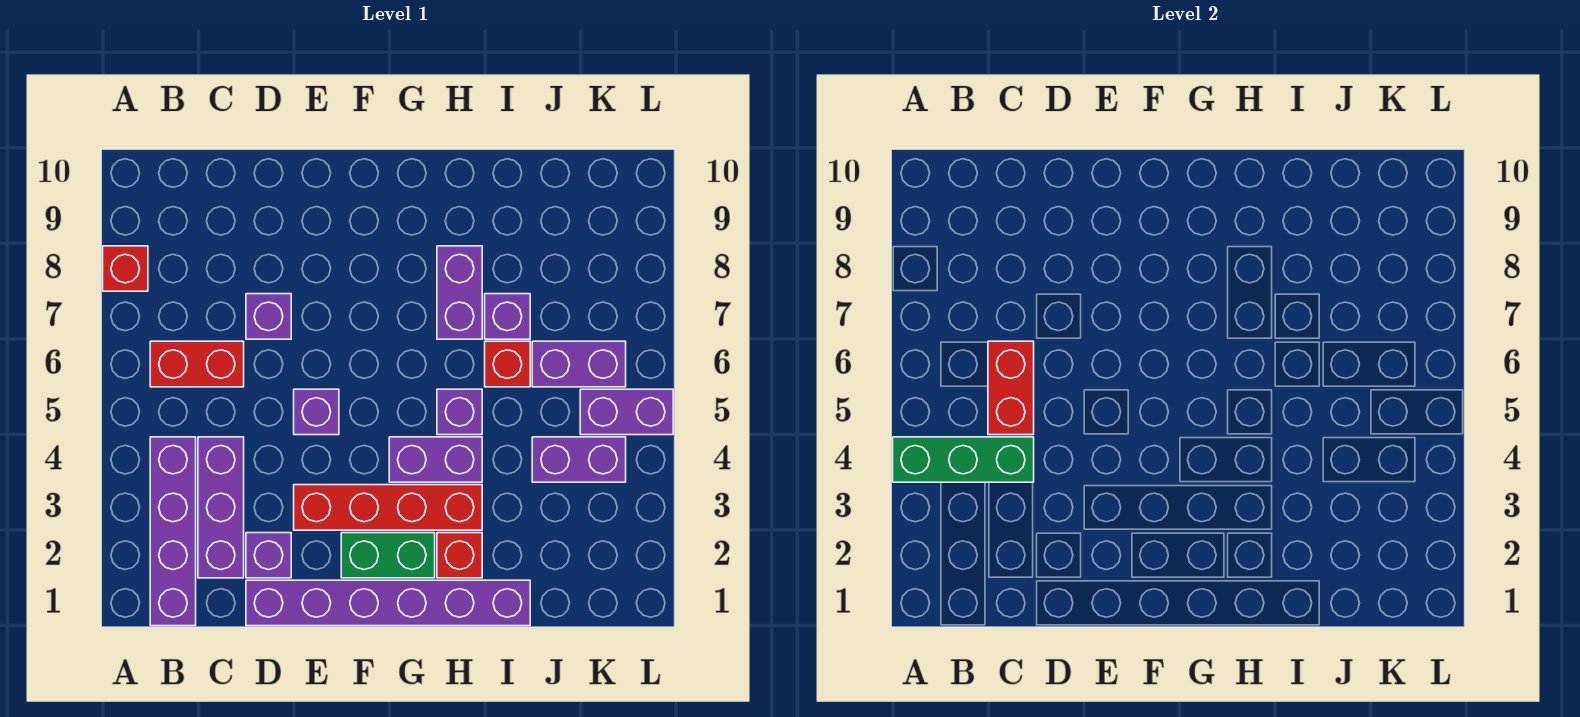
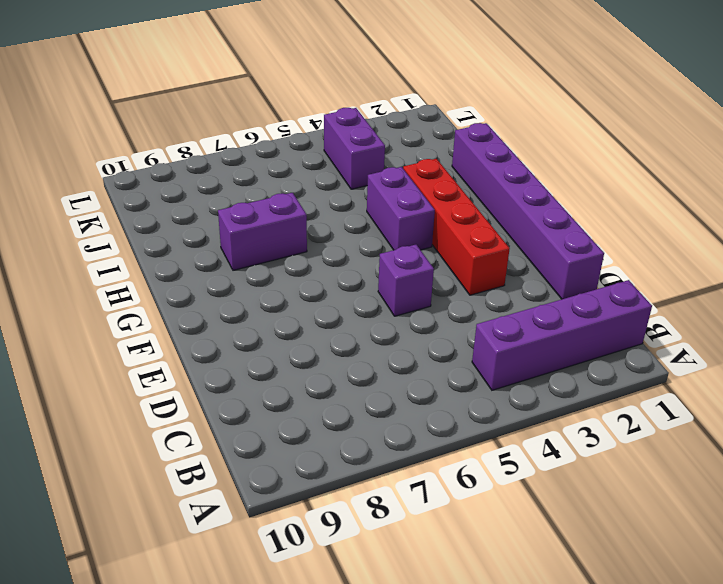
none -> red 1x1 brick [103,246,148,291]
none -> red 1x2 brick [150,341,244,387]
none -> purple 1x3 brick [198,437,244,578]

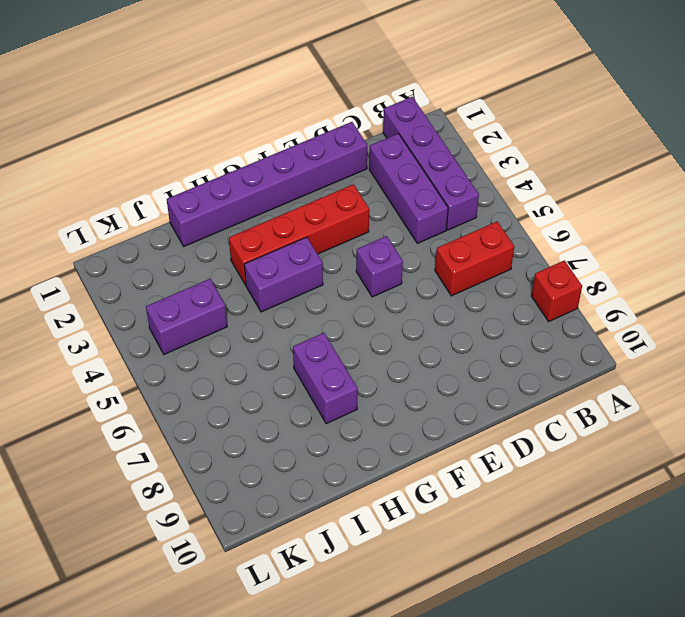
none -> purple 1x1 brick [246,533,291,578]
none -> purple 1x1 brick [246,294,291,339]
none -> green 1x2 brick [341,533,435,578]

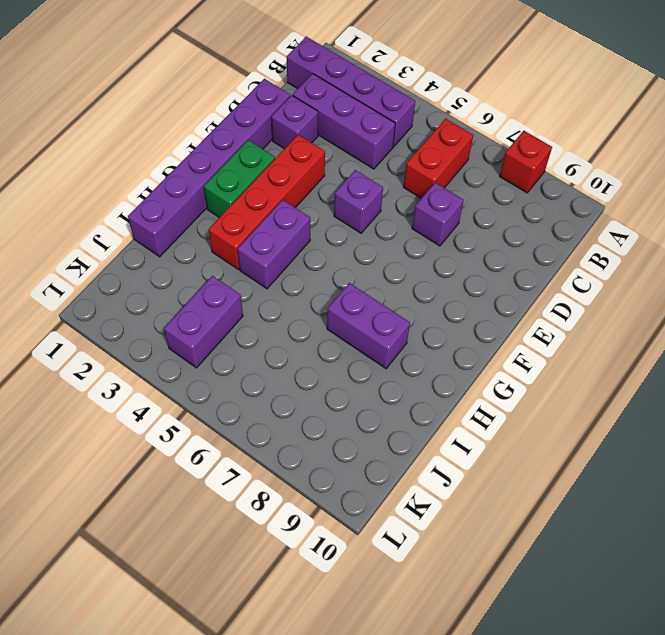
none -> red 1x1 brick [437,533,482,578]
none -> purple 1x1 brick [437,389,482,435]
none -> red 1x1 brick [485,341,530,387]

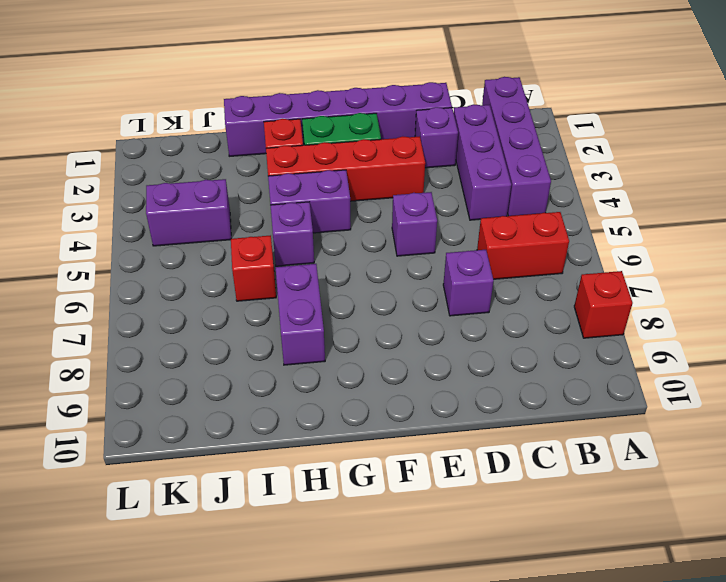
none -> purple 1x1 brick [485,294,530,339]
none -> purple 1x2 brick [532,341,626,387]
none -> purple 1x2 brick [580,389,673,435]

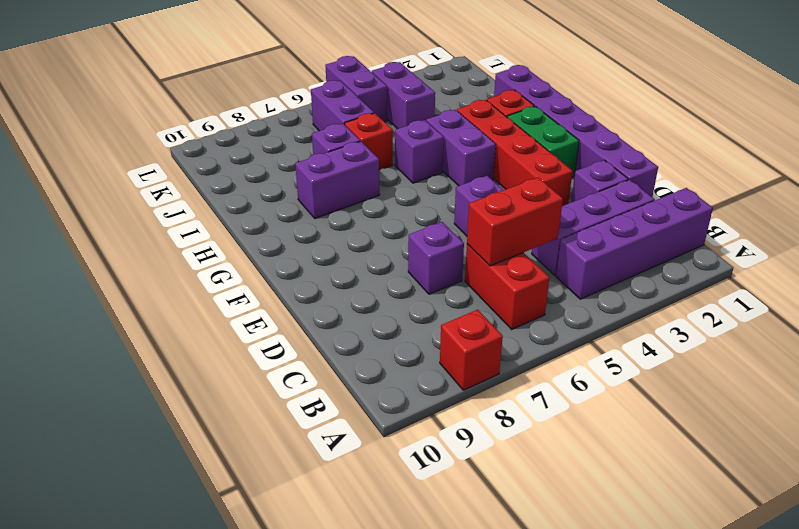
none -> green 1x3 brick [893,437,1034,482]

